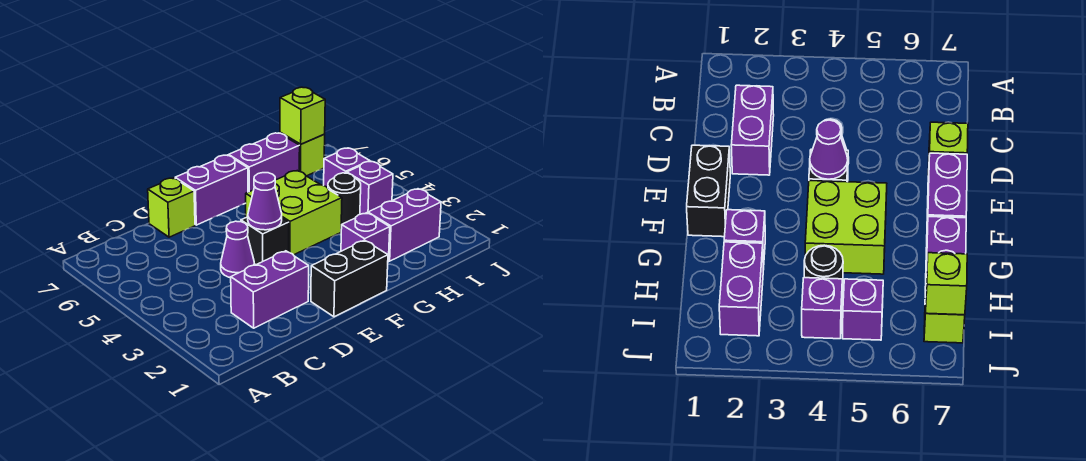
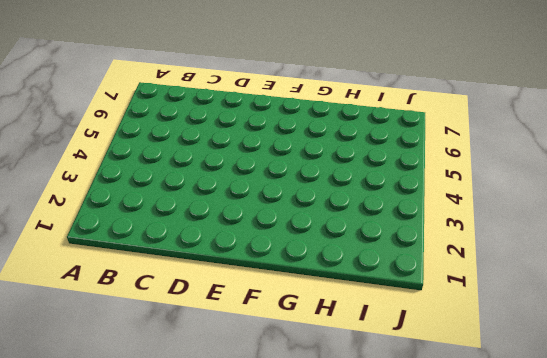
none -> purple 1x2 brick [231,251,309,328]
none -> purple 1x1 cone [221,221,255,278]
none -> lime 1x1 brick [148,178,195,237]

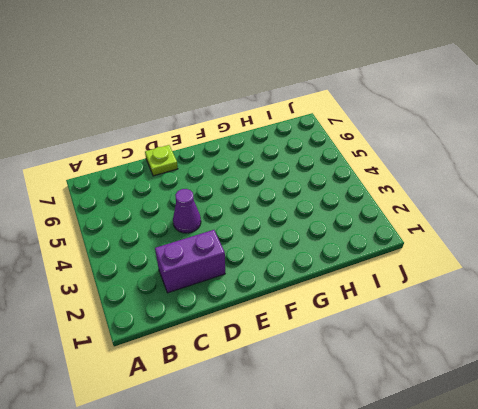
lime 1x1 plate [145,145,178,176] -> lime 1x1 brick [148,178,195,237]
none -> black 1x2 brick [311,240,388,317]
none -> black 1x1 brick [241,217,289,265]
none -> purple 1x2 brick [175,155,248,225]

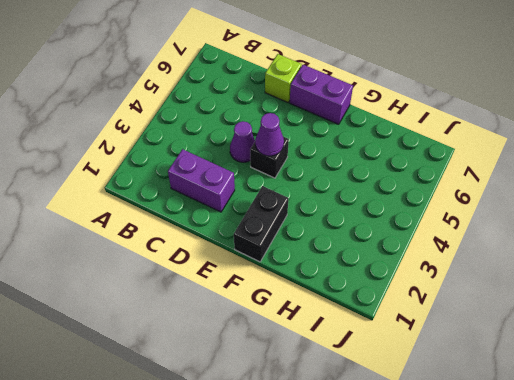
black 1x2 brick [234,186,289,262] -> black 1x2 brick turned to [311,240,388,317]
none -> lime 2x2 brick [246,171,342,255]
none -> purple 1x1 brick [341,213,390,260]
none -> purple 1x2 brick [229,133,300,192]

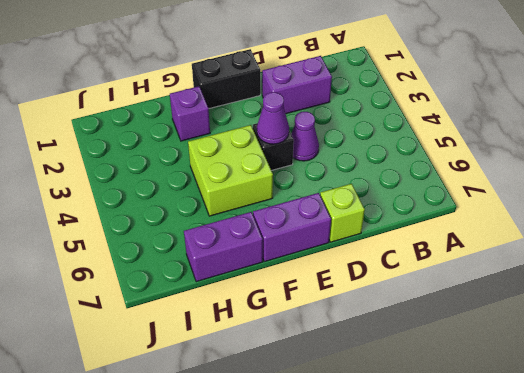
none -> purple 1x2 brick [368,189,441,261]
none -> black 1x1 round brick [328,173,361,228]
none -> purple 1x1 brick [347,161,393,214]

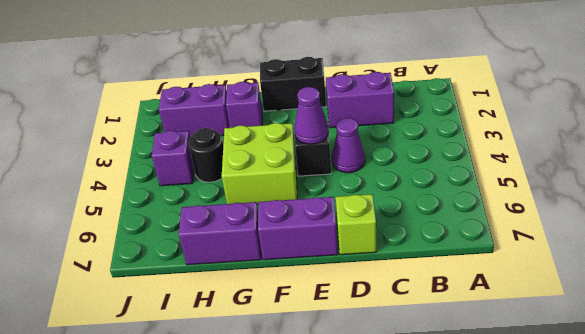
none -> purple 1x1 brick [324,148,370,188]
none -> lime 1x1 brick [281,133,325,176]
none -> lime 1x1 brick [280,87,325,144]

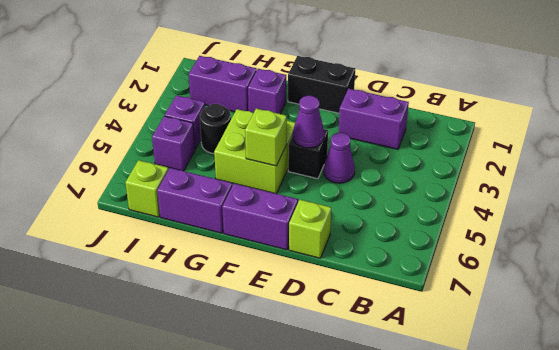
lime 1x1 brick [245,109,287,166] -> lime 1x1 brick moved to [280,87,325,144]

